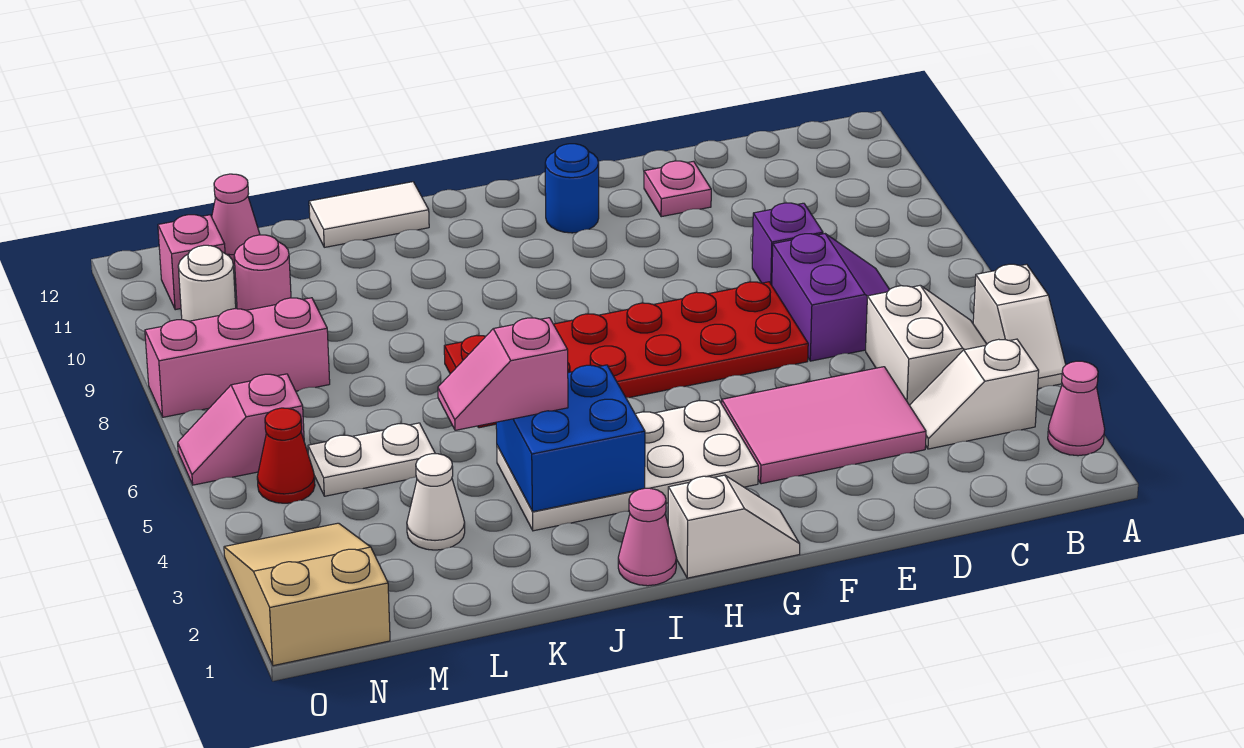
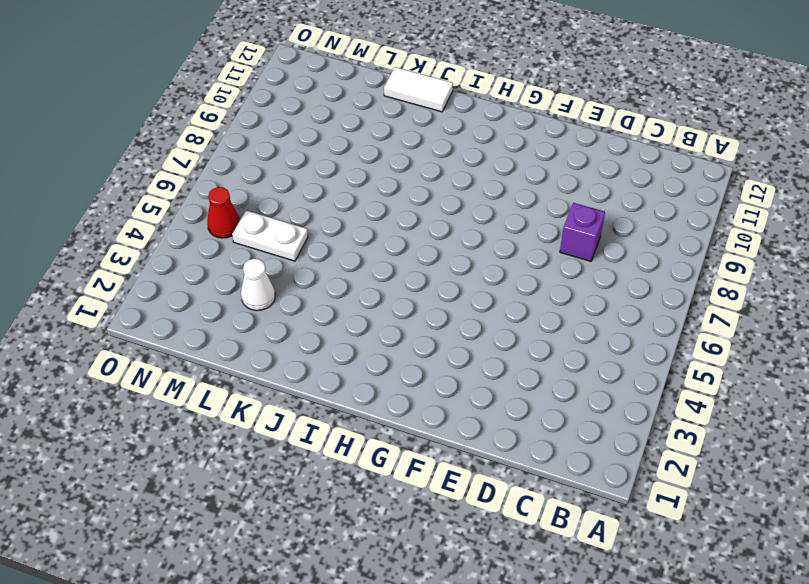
none -> pink 1x1 cone [1048,361,1105,456]
none -> white 1x2 slope [973,264,1066,389]
none -> white 1x2 slope [910,339,1039,449]

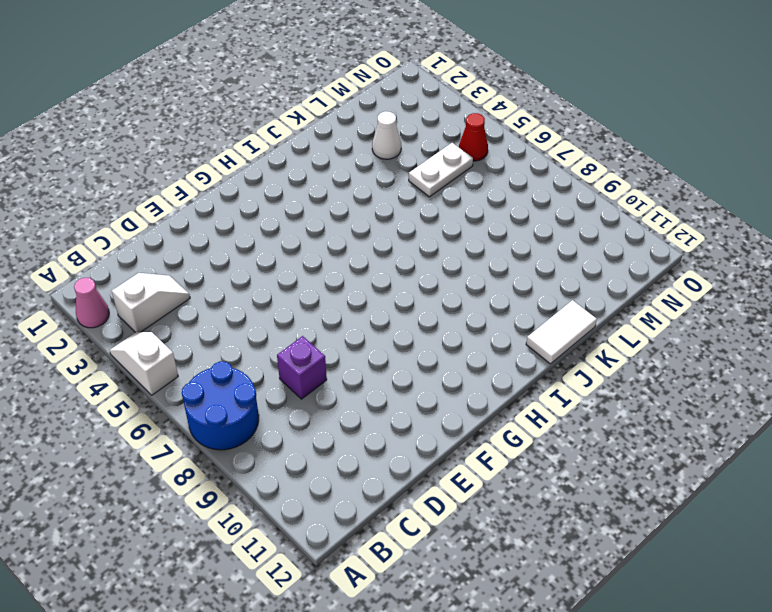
blue 2x2 round brick [182,361,259,450] -> none
none -> white 2x2 slope [866,285,987,405]
none -> purple 2x2 slope [772,234,890,361]
none -> pink 2x3 tile [722,367,926,484]

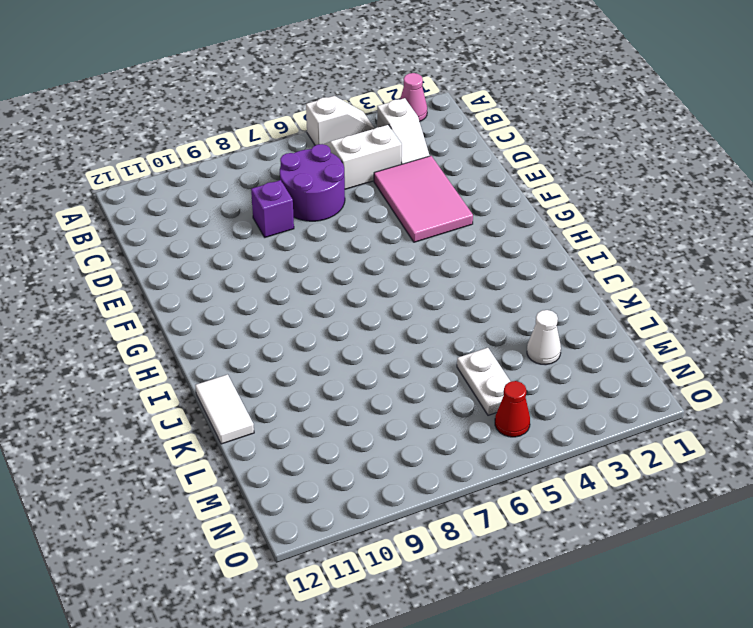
purple 2x2 round brick [280,144,345,221] -> purple 2x2 slope [772,234,890,361]
none -> red 2x6 plate [444,282,808,428]
none -> pink 1x1 plate [644,161,711,217]
none -> white 1x2 slope [668,475,800,578]

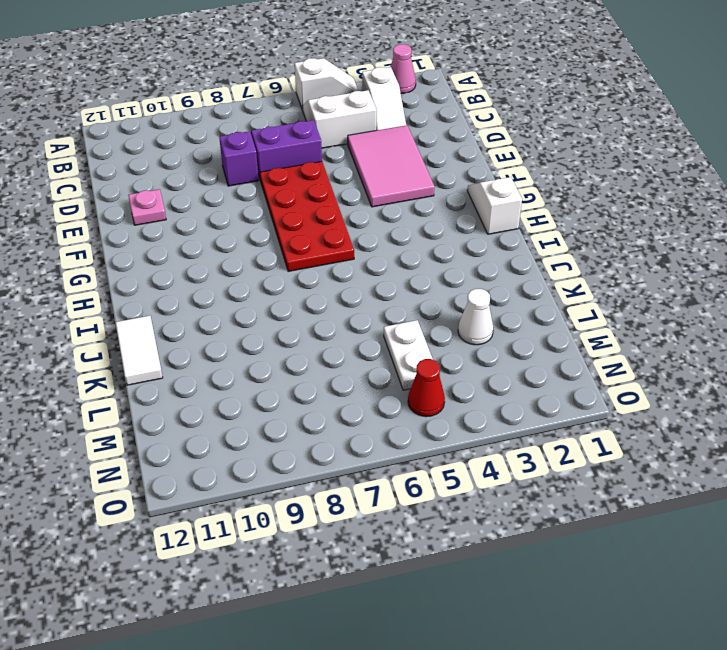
red 2x4 plate [260,162,354,272] -> red 2x6 plate [444,282,808,428]
none -> white 2x4 plate [497,400,758,531]
none -> blue 1x1 round brick [545,144,599,233]
none -> pink 1x1 cone [618,488,676,586]

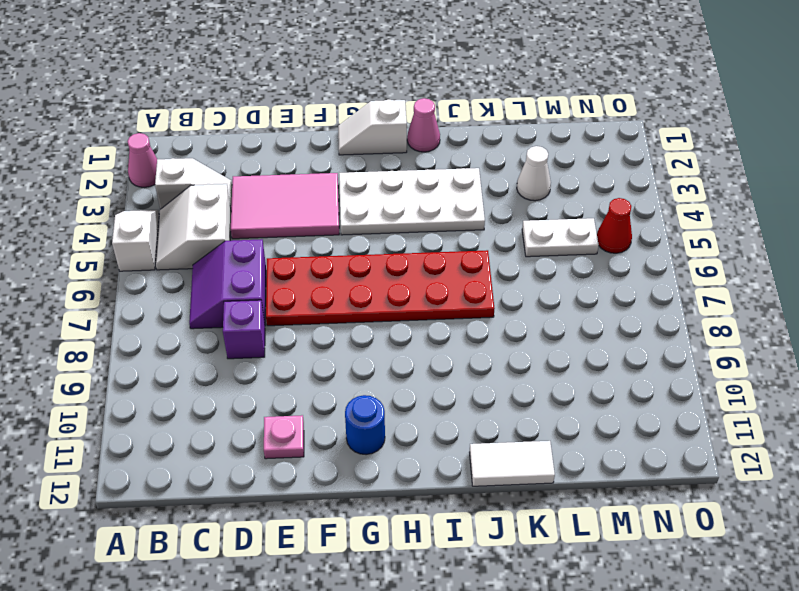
none -> pink 1x3 brick [145,298,330,417]
none -> pink 1x1 round brick [234,235,291,310]
none -> pink 1x1 cone [212,174,260,264]

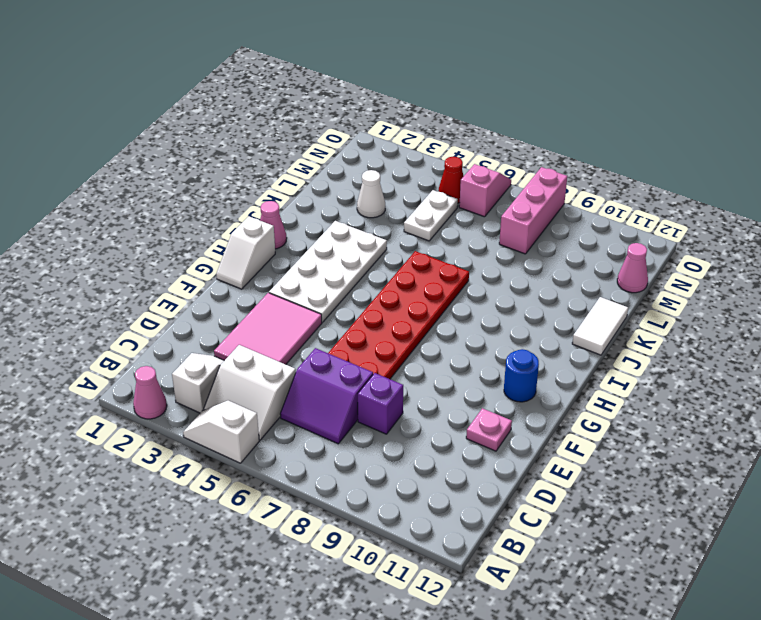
none -> pink 1x1 round brick [234,235,291,310]
none -> tan 2x3 slope [224,523,390,666]
none -> white 1x1 round brick [178,245,236,321]

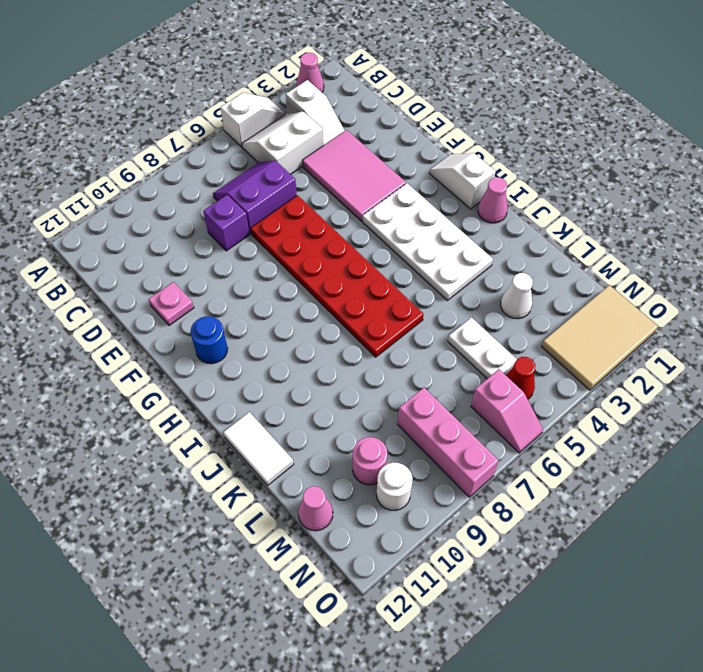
tan 2x3 tile [542,285,658,390] -> tan 2x3 slope [224,523,390,666]
none -> pink 1x1 brick [158,215,225,310]
none -> blue 2x2 brick [496,365,645,512]
none -> pink 1x2 slope [438,318,568,430]

